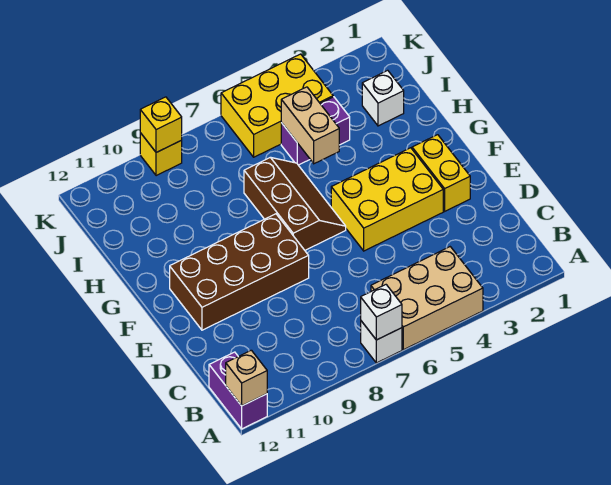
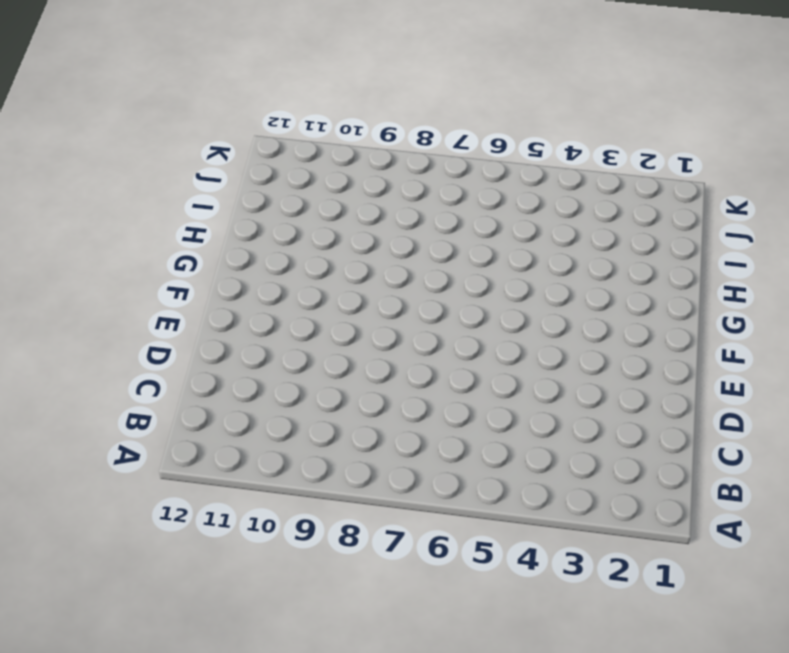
none -> tan 2x3 brick [371,247,483,350]
none -> white 1x1 brick [361,321,402,363]
none -> purple 1x2 brick [209,352,267,429]

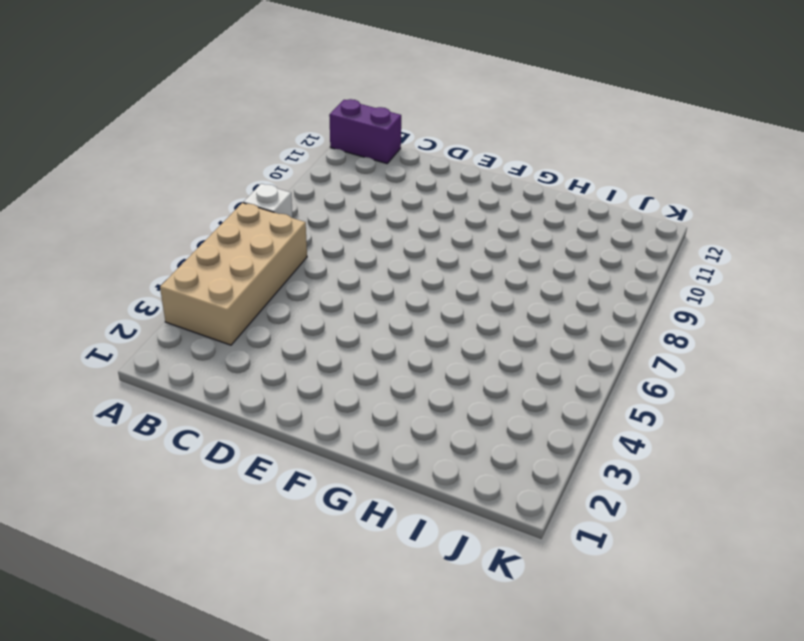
tan 2x4 brick [160,203,307,345] -> tan 2x3 brick [371,247,483,350]
none -> yellow 1x2 brick [412,135,470,211]
none -> yellow 2x3 brick [331,148,443,251]
none -> brown 2x4 brick [170,214,309,330]

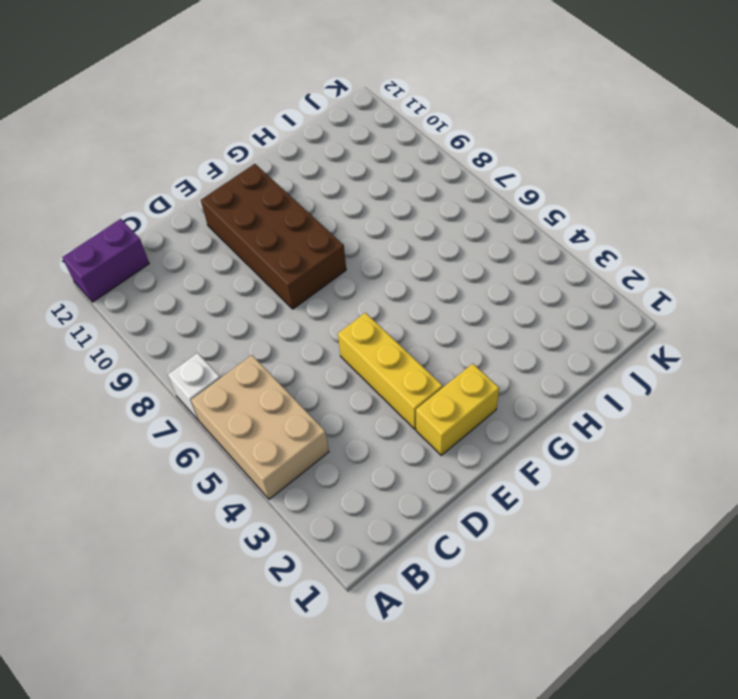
yellow 1x3 brick [338,313,443,429] -> yellow 2x3 brick [331,148,443,251]
none -> brown 2x3 slope [244,157,346,250]
none -> white 1x1 brick [362,70,404,126]
none -> purple 1x2 brick [281,97,350,165]

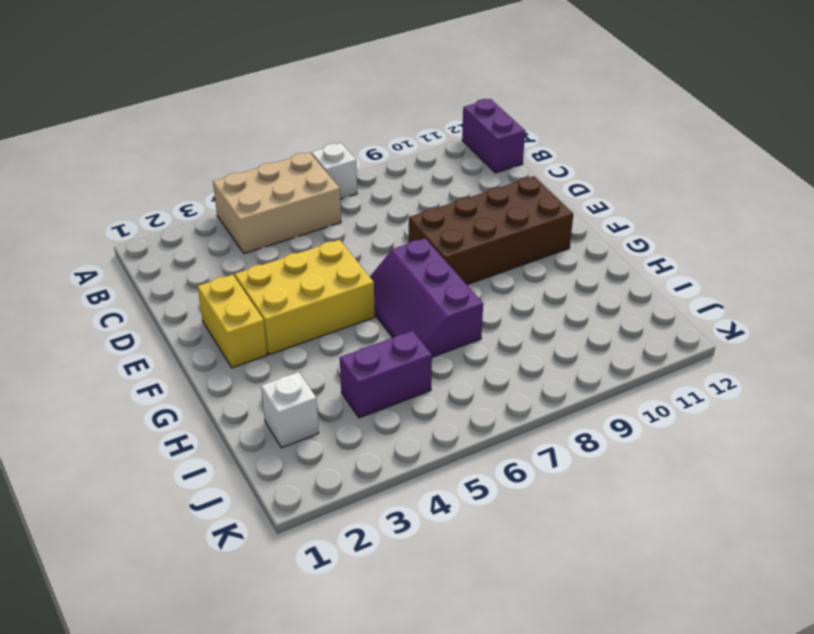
purple 2x3 slope [370,238,483,357] -> brown 2x3 slope [244,157,346,250]
none -> yellow 2x3 brick [221,54,333,157]
none -> yellow 1x1 brick [140,133,182,176]
none -> white 1x1 brick [361,285,402,340]

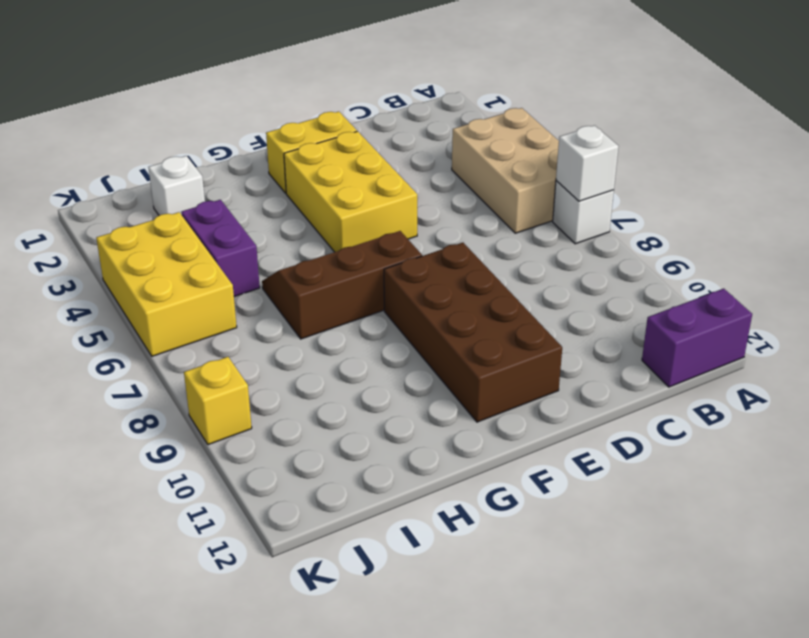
none -> tan 1x1 brick [226,350,267,406]
none -> tan 1x2 brick [281,87,339,164]
none -> yellow 1x1 brick [140,97,182,152]

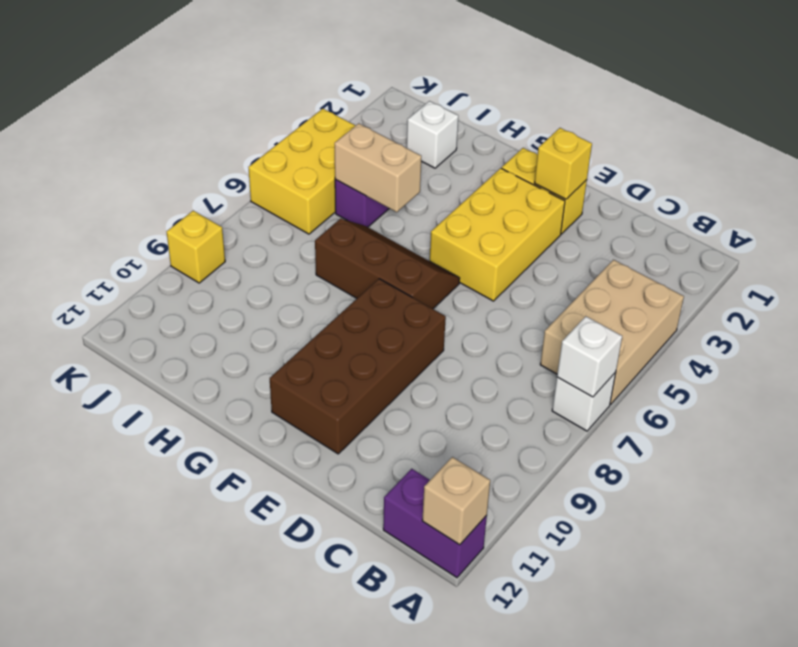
yellow 1x1 brick [535,128,592,199] -> yellow 1x1 brick moved to [140,97,182,152]

